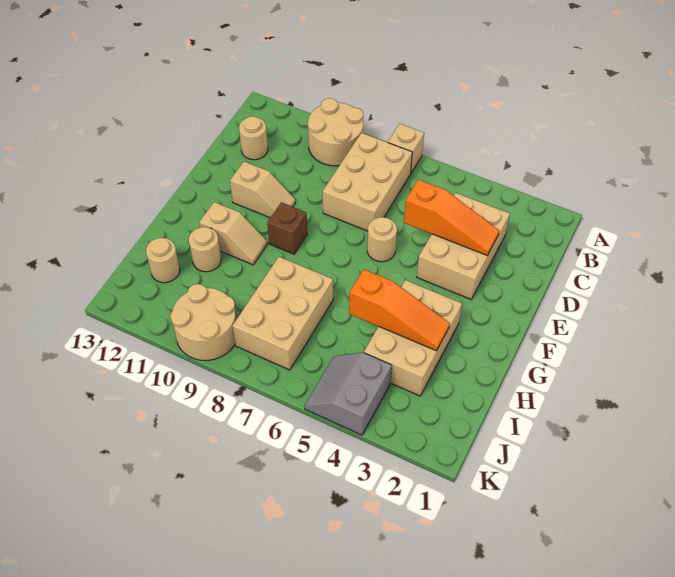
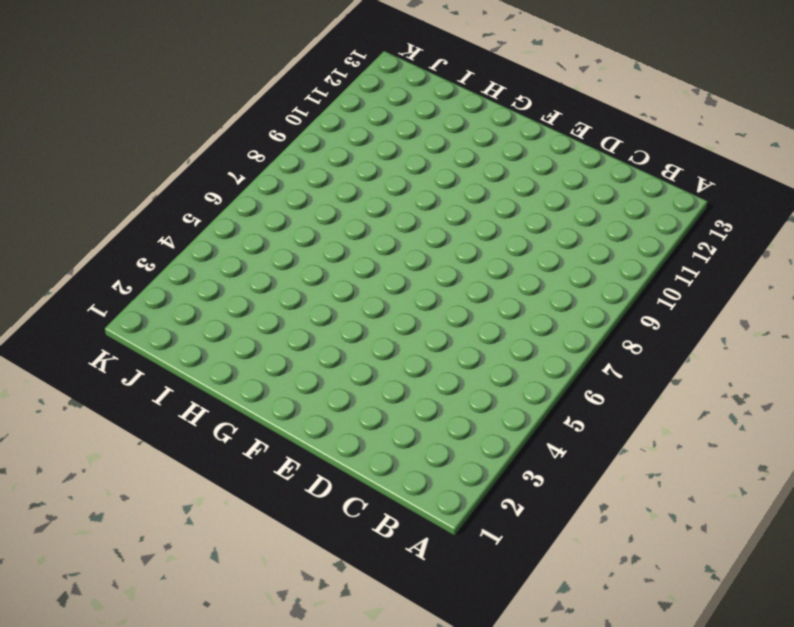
none -> tan 1x1 brick [388,124,424,173]
none -> tan 2x2 round brick [308,98,363,166]
none -> tan 2x3 brick [323,133,412,231]

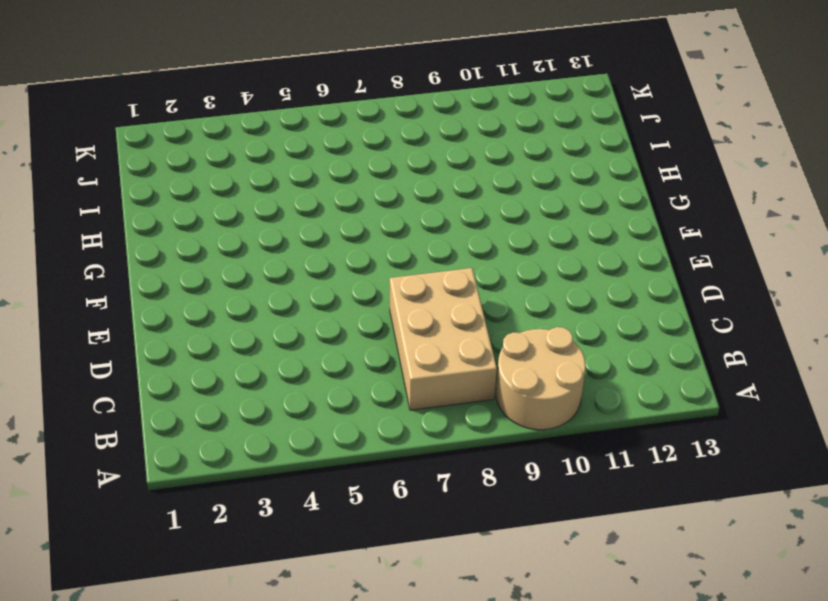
none -> tan 1x1 brick [388,124,424,173]
none -> tan 2x3 brick [417,193,510,299]
none -> tan 1x1 round brick [239,116,268,160]

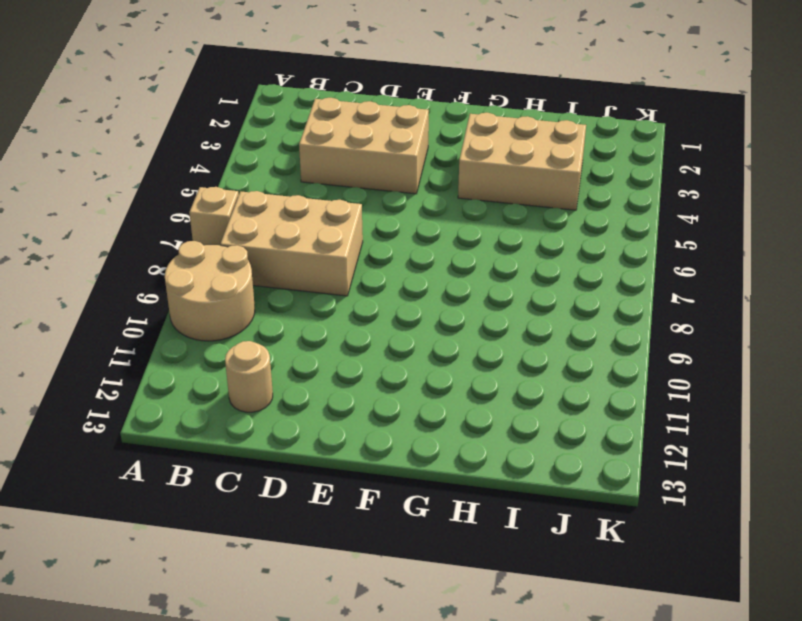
none -> tan 1x1 round brick [367,217,397,262]
none -> tan 1x2 slope [230,162,295,218]
none -> brown 1x1 brick [267,202,307,254]

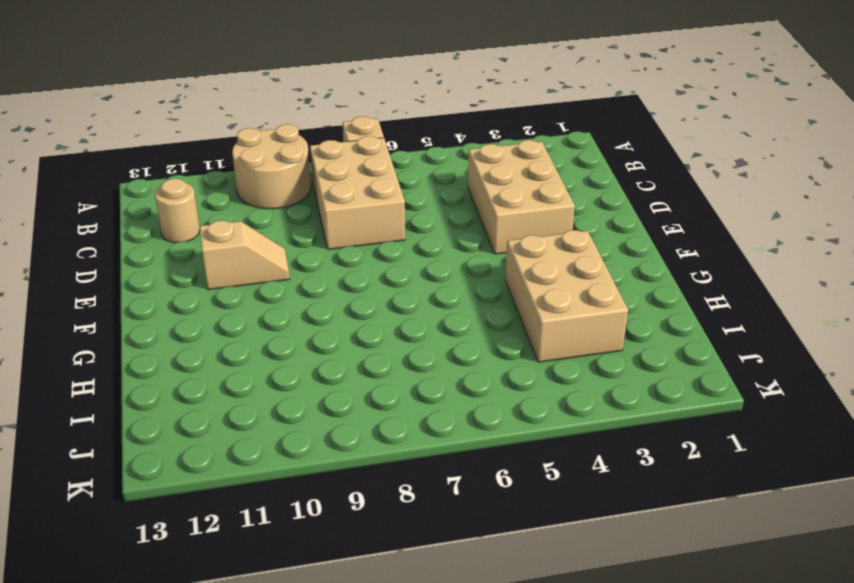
none -> tan 1x1 round brick [367,217,397,262]
none -> brown 1x1 brick [267,202,307,254]
none -> tan 1x2 slope [199,202,267,265]

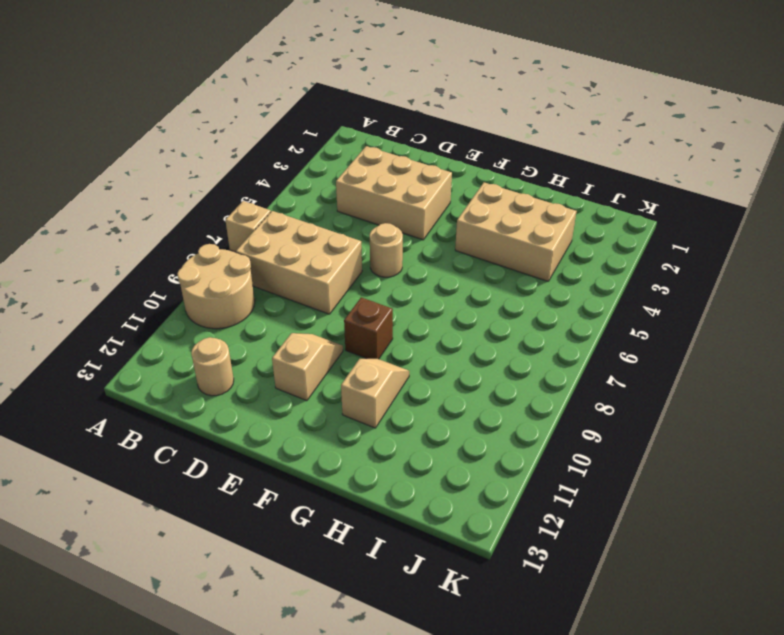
none -> tan 2x3 brick [233,257,333,370]
none -> tan 1x1 round brick [189,227,221,272]
none -> tan 1x1 round brick [146,238,180,283]

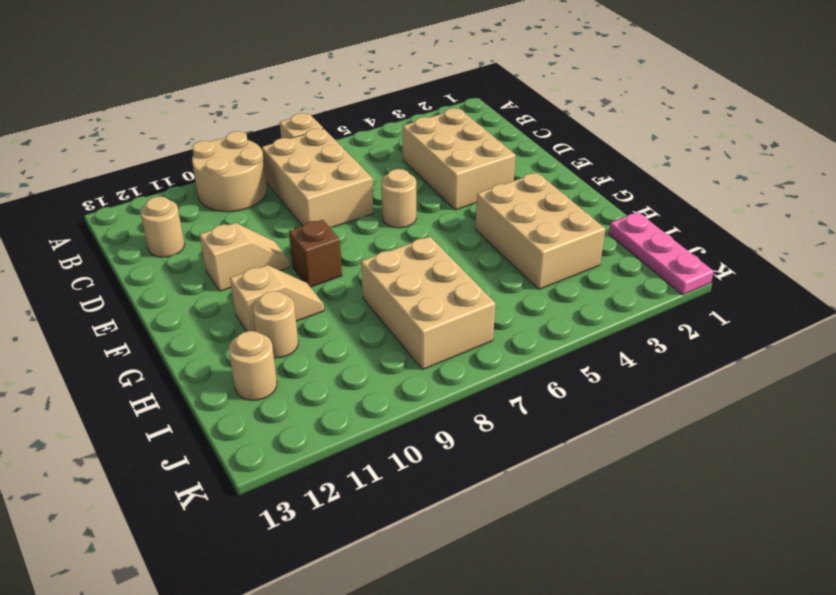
pink 1x3 plate [609,212,714,295] -> none
none -> grey 2x2 slope [304,352,392,435]
none -> tan 2x2 round brick [170,284,236,360]
none -> orange 1x3 slope [404,179,499,255]

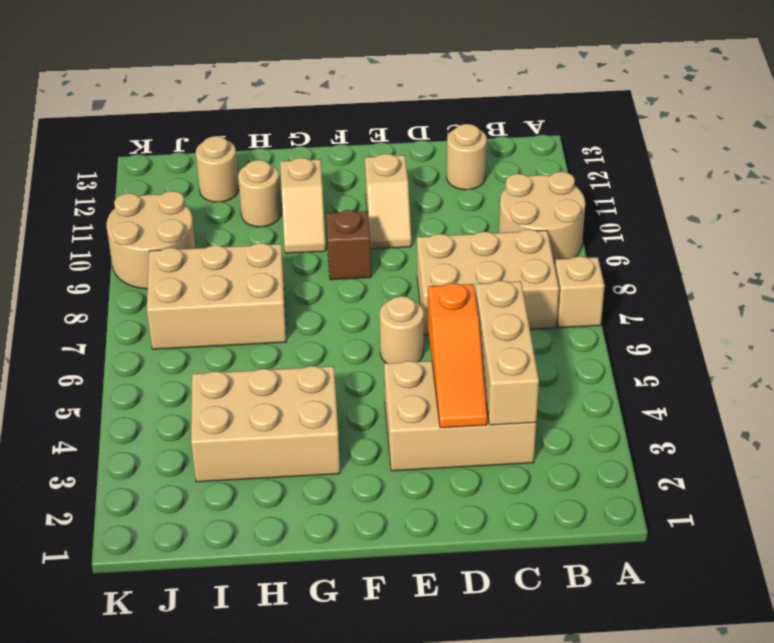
tan 1x3 brick [476,281,539,425] -> none
none -> grey 2x2 slope [304,352,392,435]
none -> orange 1x3 slope [349,269,450,351]

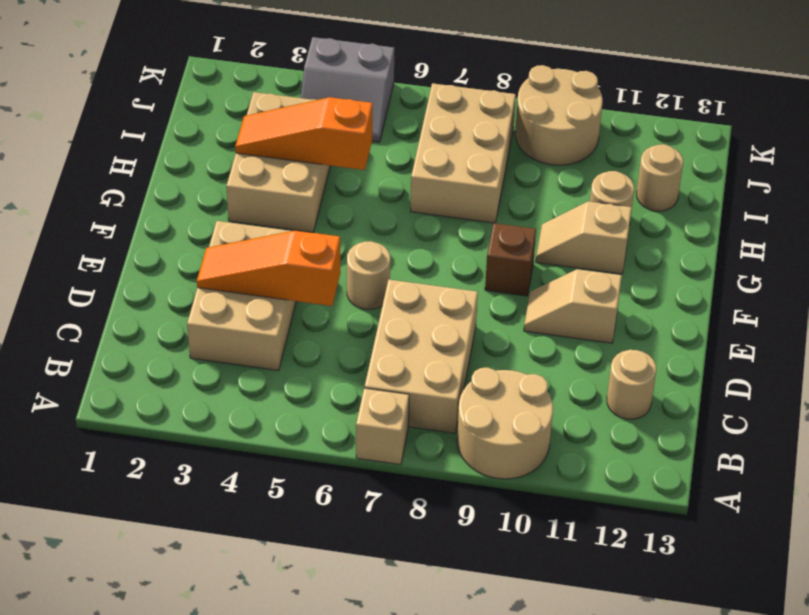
grey 2x2 slope [301,37,394,142] -> grey 2x2 slope turned to [304,352,392,435]

